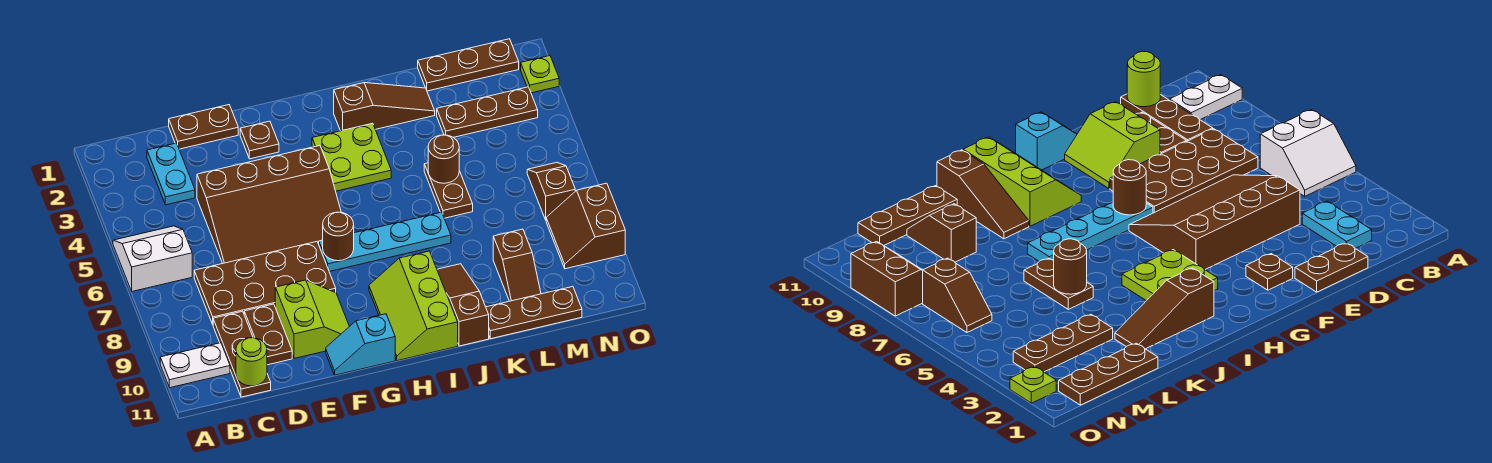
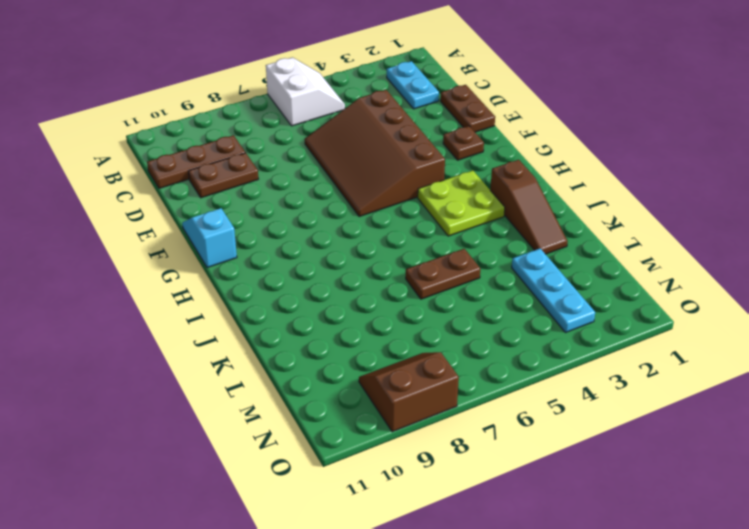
cyan 1x2 plate [387,61,439,109] -> cyan 1x2 plate turned to [147,143,195,205]
cyan 1x3 plate [512,249,595,333] -> brown 1x3 plate [437,87,538,137]
none -> white 1x2 plate [160,343,230,388]
none -> brown 2x4 plate [194,242,336,324]
none -> lime 2x2 slope [275,280,349,358]

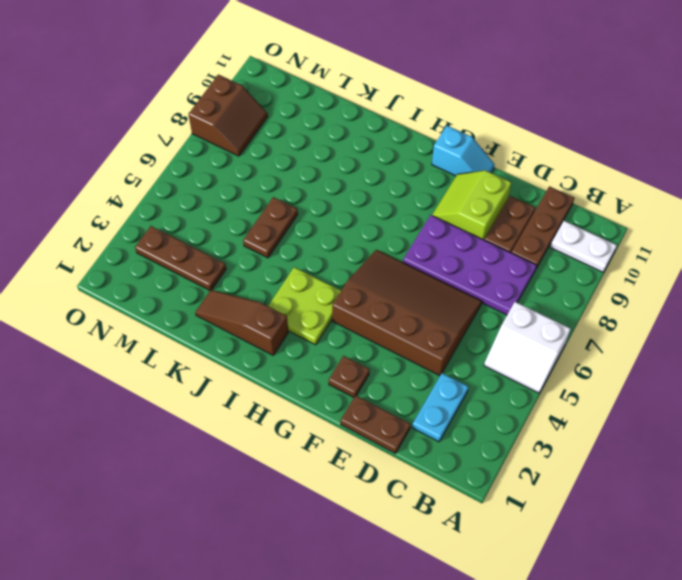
purple 2x4 plate [403,215,537,315] -> brown 2x4 plate [194,242,336,324]
none -> cyan 1x4 plate [318,212,451,272]
none -> lime 2x3 slope [369,251,458,361]
none -> brown 1x3 slope [437,264,489,346]

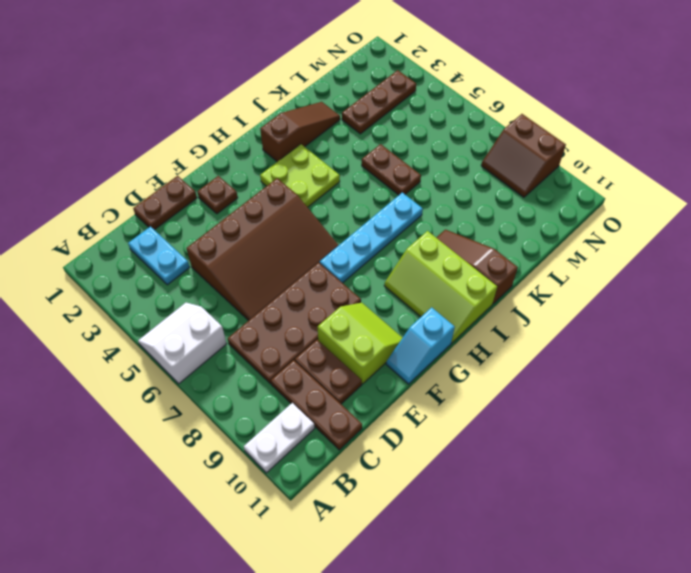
none -> brown 1x3 plate [486,287,582,339]
none -> brown 1x3 plate [418,39,519,91]
none -> brown 1x2 slope [493,229,541,301]

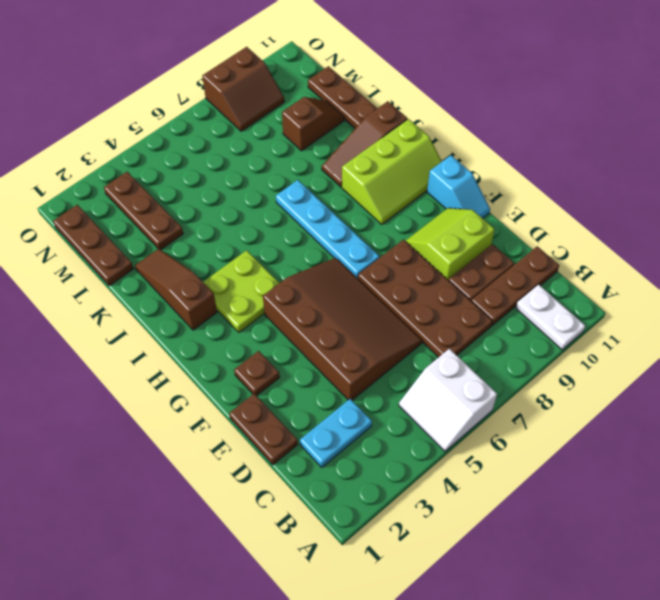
none -> brown 1x2 plate [424,163,473,218]
none -> brown 1x2 slope [527,163,575,220]
none -> lime 1x1 plate [521,56,559,93]

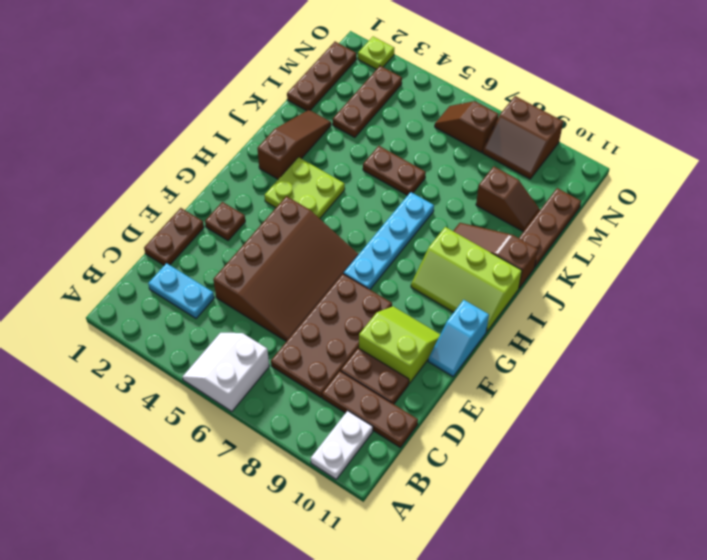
none -> lime 1x1 round brick [236,338,267,386]
none -> brown 1x1 round brick [323,212,354,261]
none -> brown 1x1 round brick [428,135,459,183]

